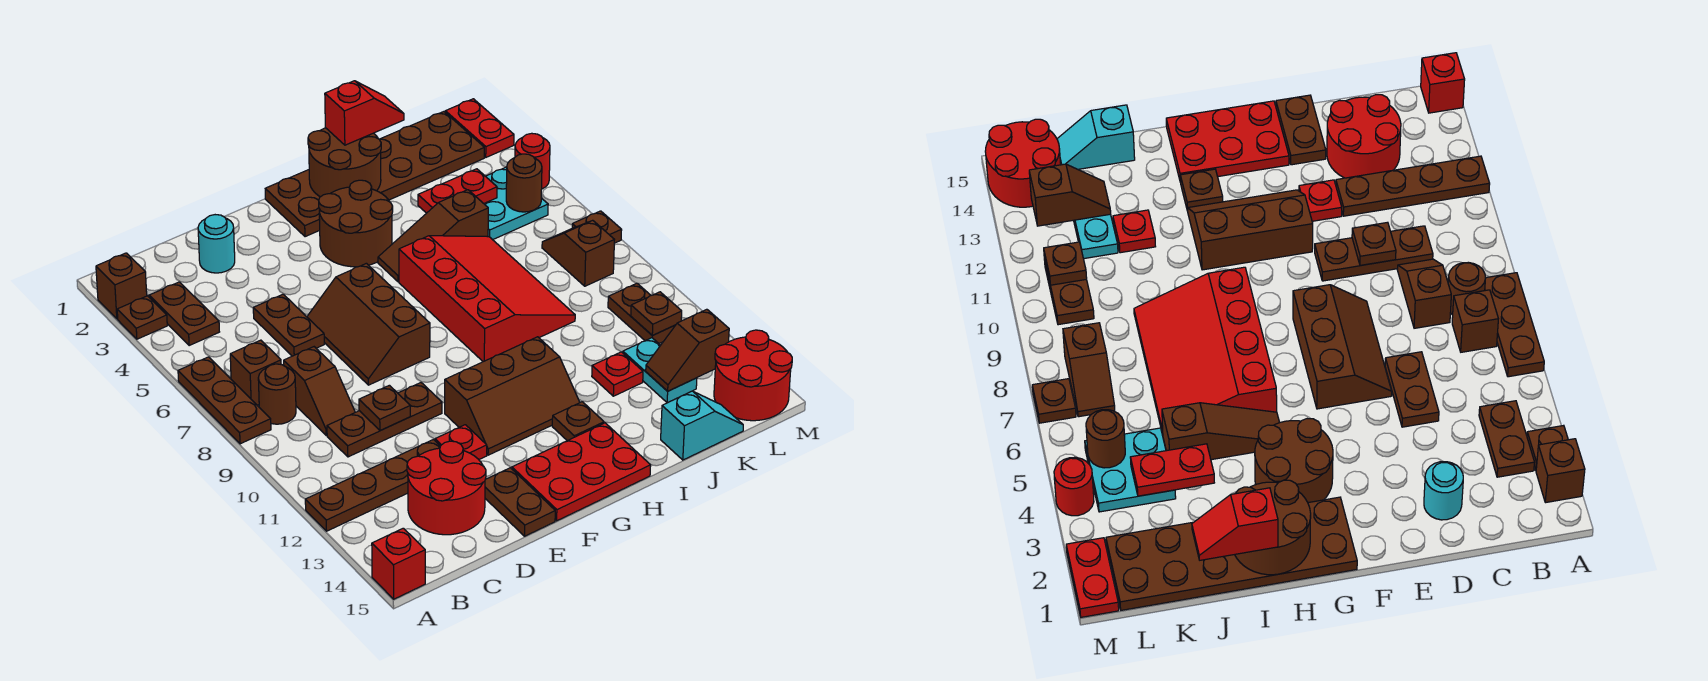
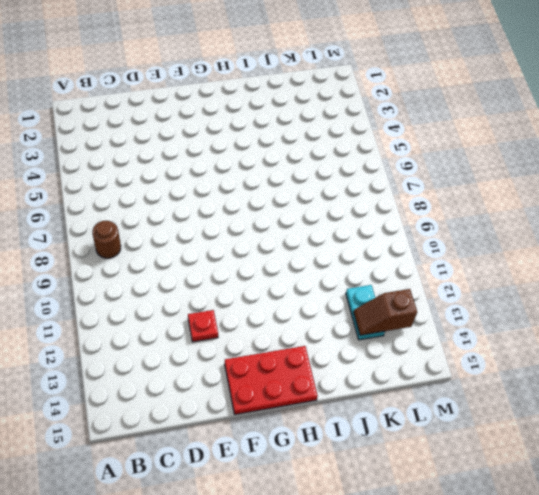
none -> brown 1x1 brick [96,253,147,319]
none -> brown 1x1 plate [117,296,167,339]
none -> brown 1x3 plate [178,357,271,444]
none -> brown 1x4 plate [305,440,440,531]

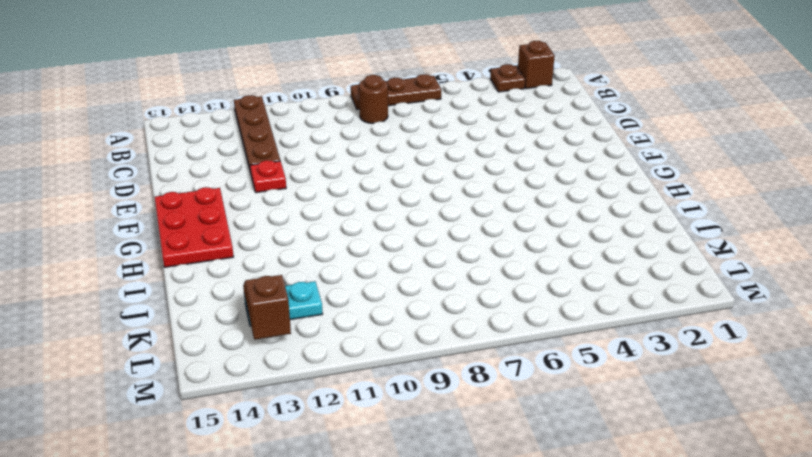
none -> red 1x1 brick [372,528,425,599]
none -> brown 1x2 plate [149,282,219,345]
none -> brown 1x1 brick [230,340,281,405]
none -> brown 1x2 slope [284,347,355,435]

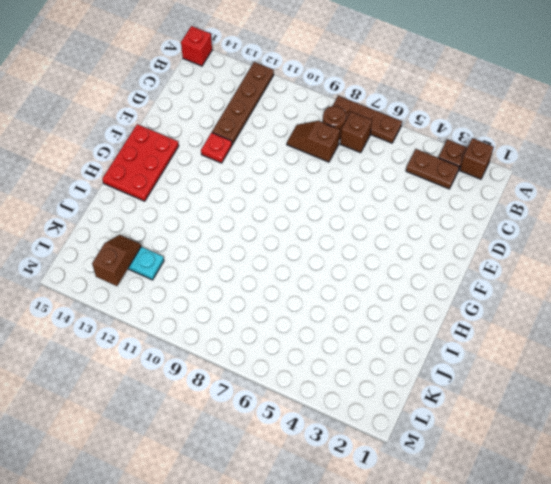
none -> brown 1x3 plate [327,383,442,457]
none -> red 2x2 round brick [407,441,486,535]
none -> cyan 1x1 round brick [198,215,235,273]
none -> brown 1x2 plate [253,294,324,356]

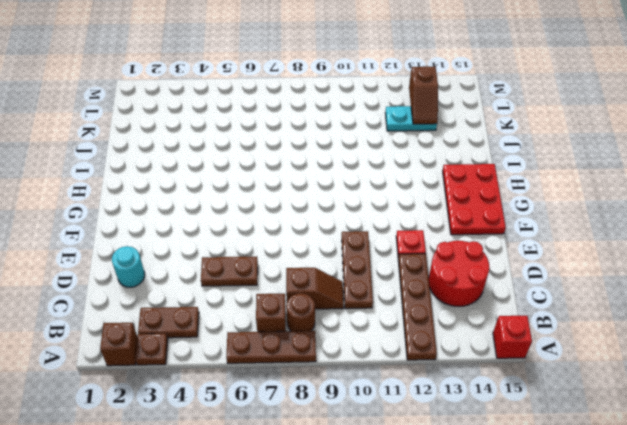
none -> brown 2x3 slope [307,263,430,385]
none -> brown 1x2 plate [485,468,555,536]
none -> brown 2x3 slope [445,337,580,455]
none -> brown 2x6 plate [265,112,484,237]

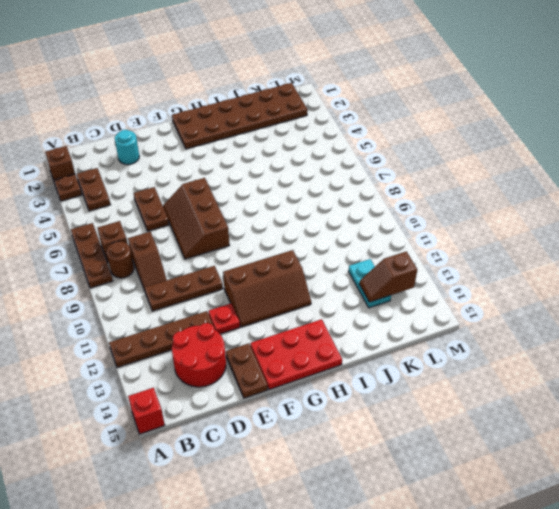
none -> brown 2x2 round brick [319,180,393,267]
none -> brown 1x3 slope [378,190,488,282]
none -> red 3x4 slope [399,236,575,362]
none -> brown 1x1 plate [552,402,604,441]

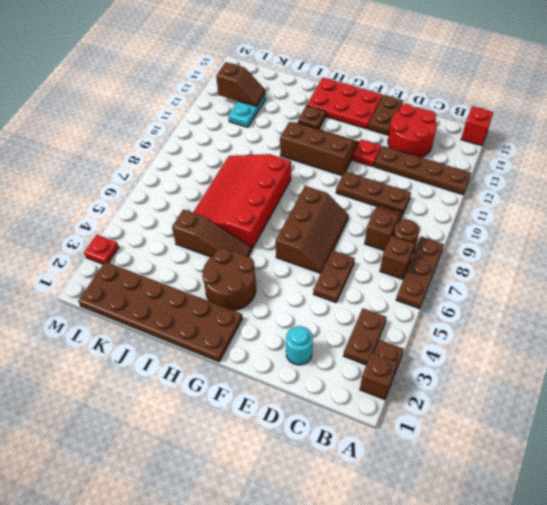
red 1x1 plate [84,235,119,264] -> red 1x1 plate moved to [592,352,643,396]
none -> cyan 1x2 slope [661,391,743,460]
none -> cyan 2x2 plate [484,167,548,240]
none -> brown 1x2 slope [542,220,614,286]
none -> brown 1x2 plate [608,283,675,343]

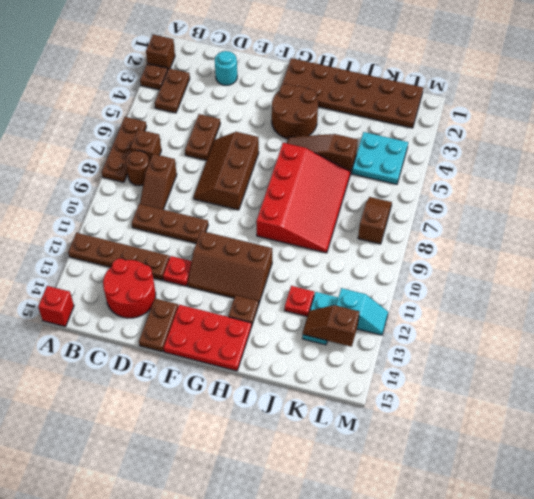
cyan 1x2 slope [336,288,388,335] -> cyan 1x2 slope moved to [661,391,743,460]
none -> brown 1x2 plate [608,283,675,343]
none -> red 2x2 round brick [714,330,792,421]
none -> red 1x2 plate [445,99,514,157]
none -> red 1x1 round brick [515,133,550,189]

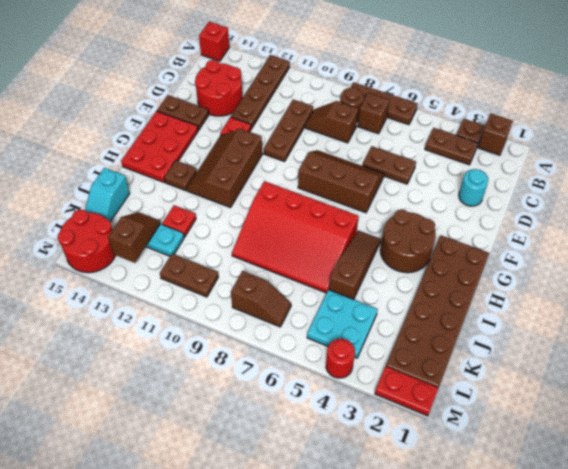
none -> brown 1x1 plate [572,211,622,243]
none -> brown 1x1 plate [359,385,410,431]
none -> brown 2x2 round brick [308,128,381,197]
none -> red 1x2 plate [418,169,497,213]

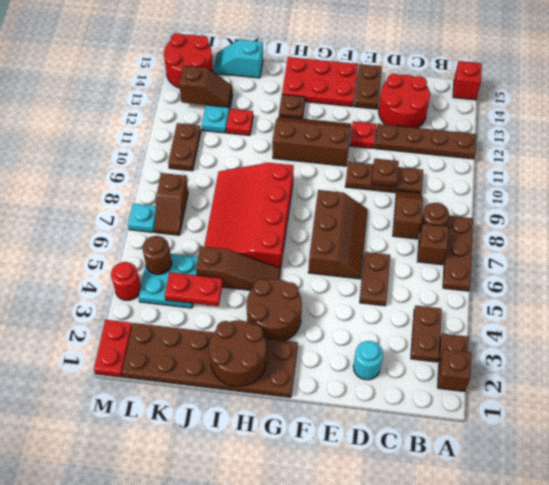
cyan 1x1 plate [128,204,156,232] -> brown 1x1 plate [572,211,622,243]
none -> brown 1x1 plate [631,292,682,336]
none -> red 1x2 slope [325,81,404,145]

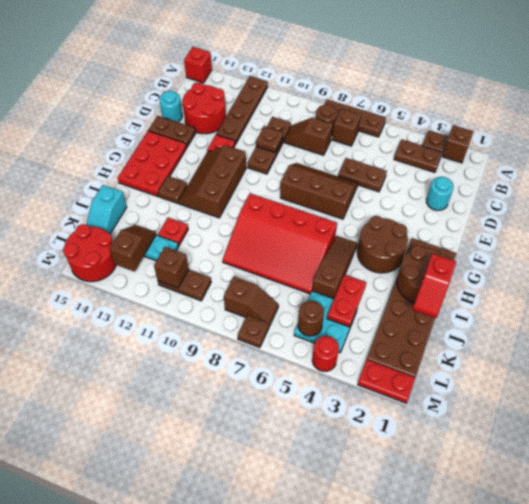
cyan 1x1 round brick [160,91,182,122] -> none
brown 1x1 brick [154,247,189,288] -> brown 1x1 plate [631,292,682,336]

